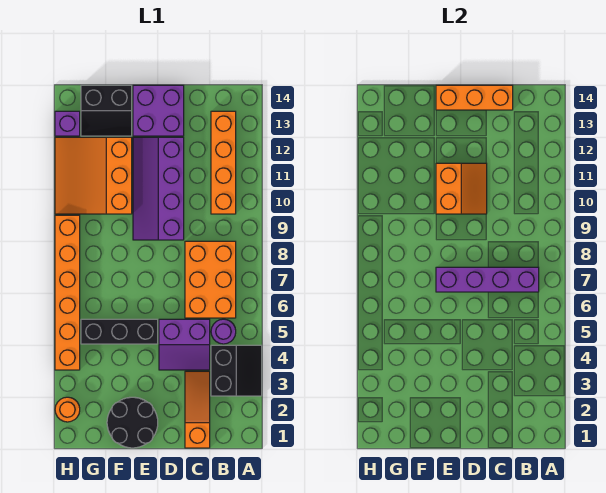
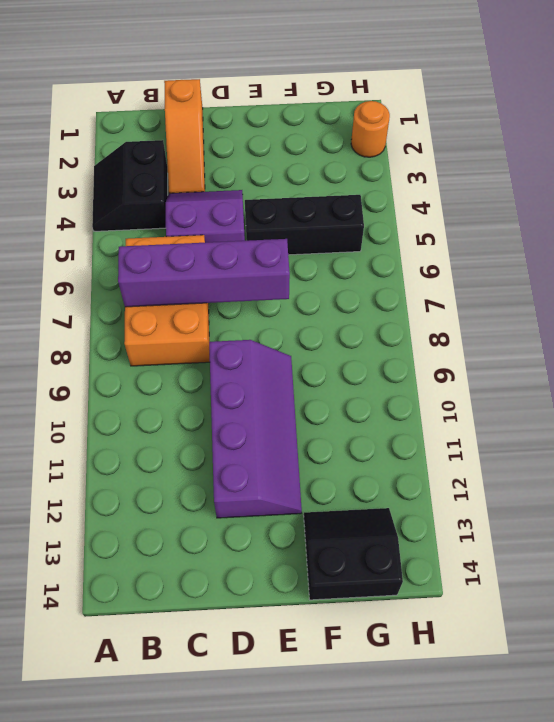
none -> purple 1x1 round brick [211,319,236,344]
none -> orange 1x4 brick [211,111,236,214]
none -> purple 2x2 brick [133,85,184,136]

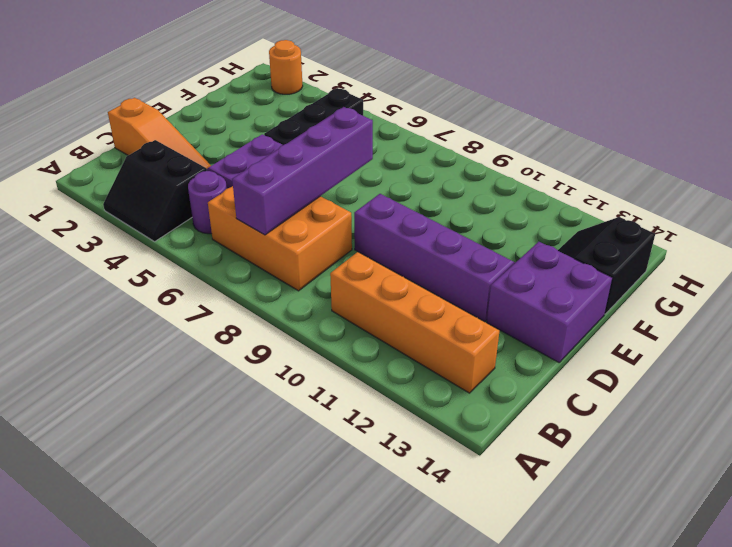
none -> black 2x2 round brick [107,397,158,448]
none -> orange 3x3 slope [55,137,132,214]
none -> orange 1x6 brick [55,215,80,370]

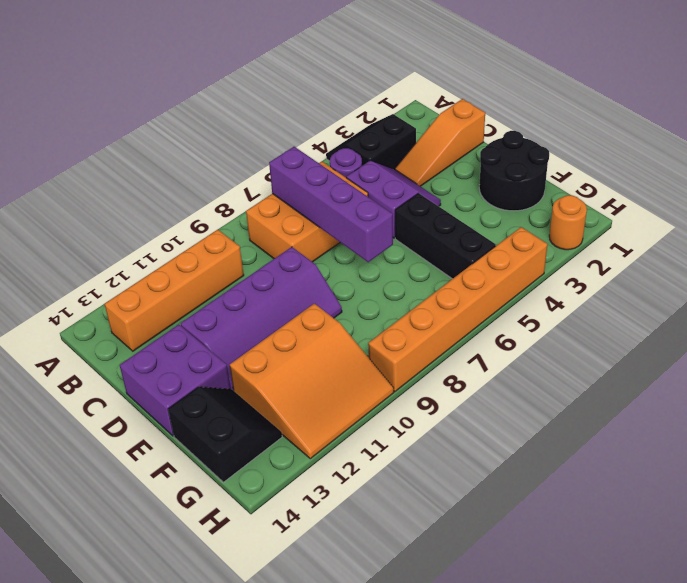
none -> purple 1x1 brick [55,111,80,136]
none -> orange 1x3 brick [436,85,513,110]
none -> orange 2x2 slope [436,163,487,214]

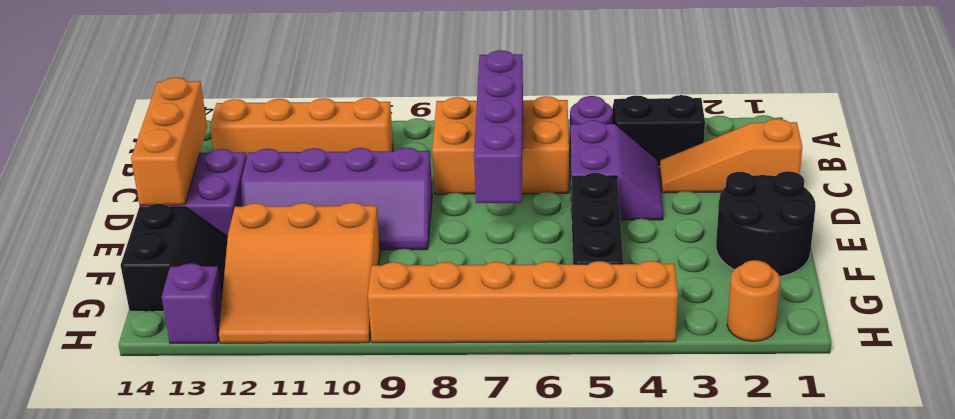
none -> orange 2x2 slope [436,163,487,214]

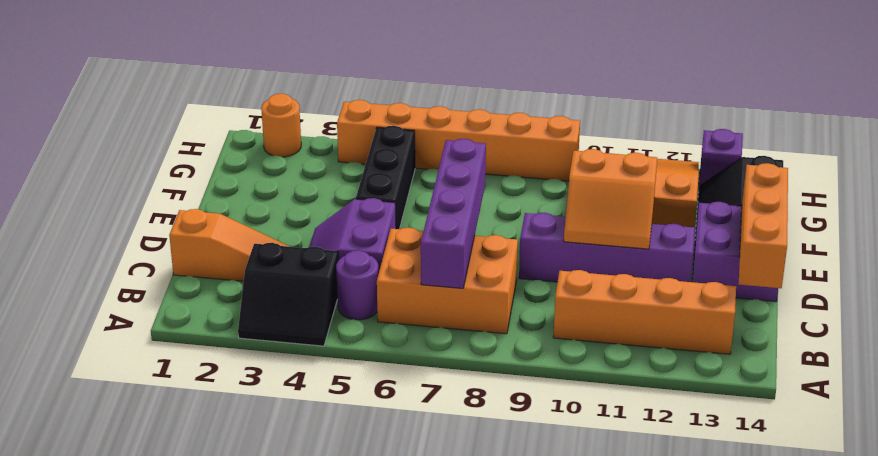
none -> black 2x2 round brick [107,397,158,448]

